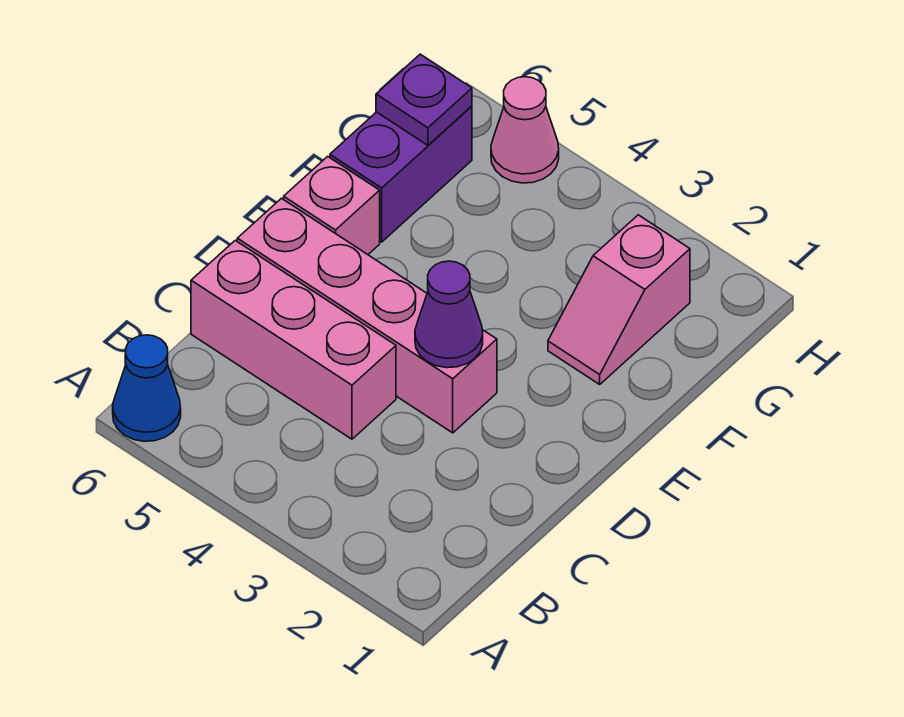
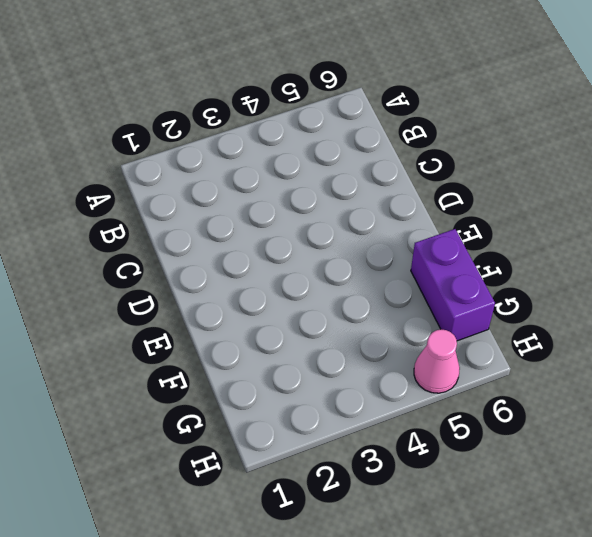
none -> blue 1x1 cone [113,335,181,441]
none -> pink 1x3 brick [191,240,396,439]

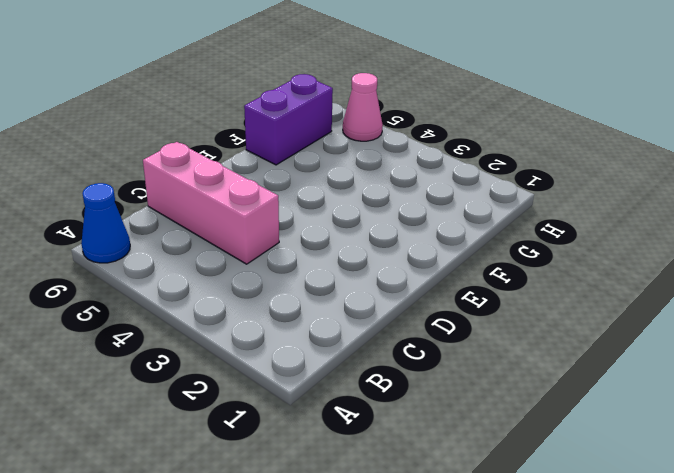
none -> pink 1x4 brick [237,198,497,433]
none -> pink 1x1 brick [284,156,380,254]

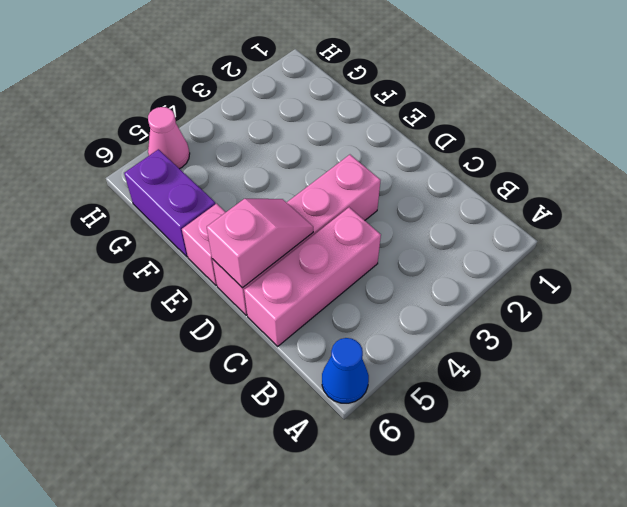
pink 1x2 slope [207,199,313,288] -> pink 1x2 slope turned to [548,215,690,384]
none -> purple 1x1 cone [415,261,483,368]
none -> purple 1x1 plate [376,54,472,145]

